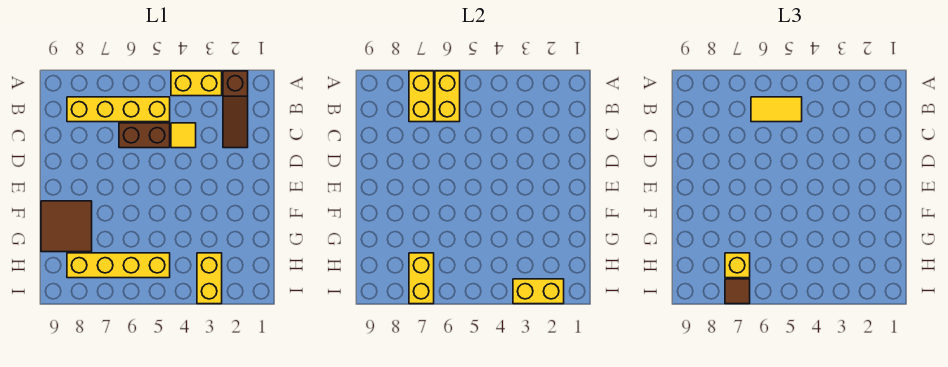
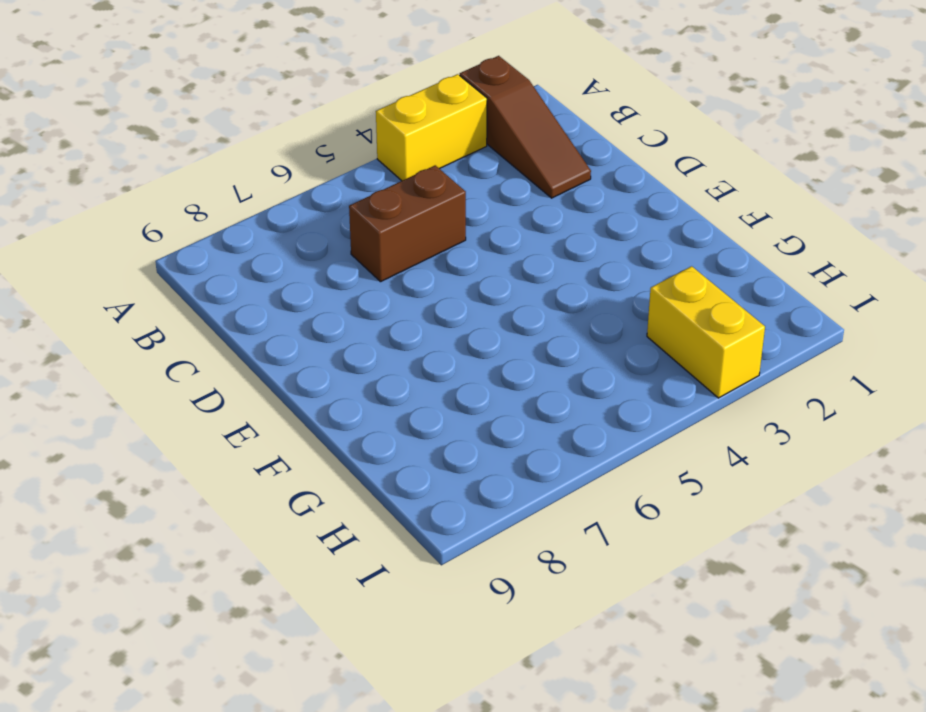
none -> yellow 1x4 brick [67,97,170,122]
none -> yellow 1x1 tile [171,123,196,148]
none -> brown 2x2 tile [41,201,92,252]

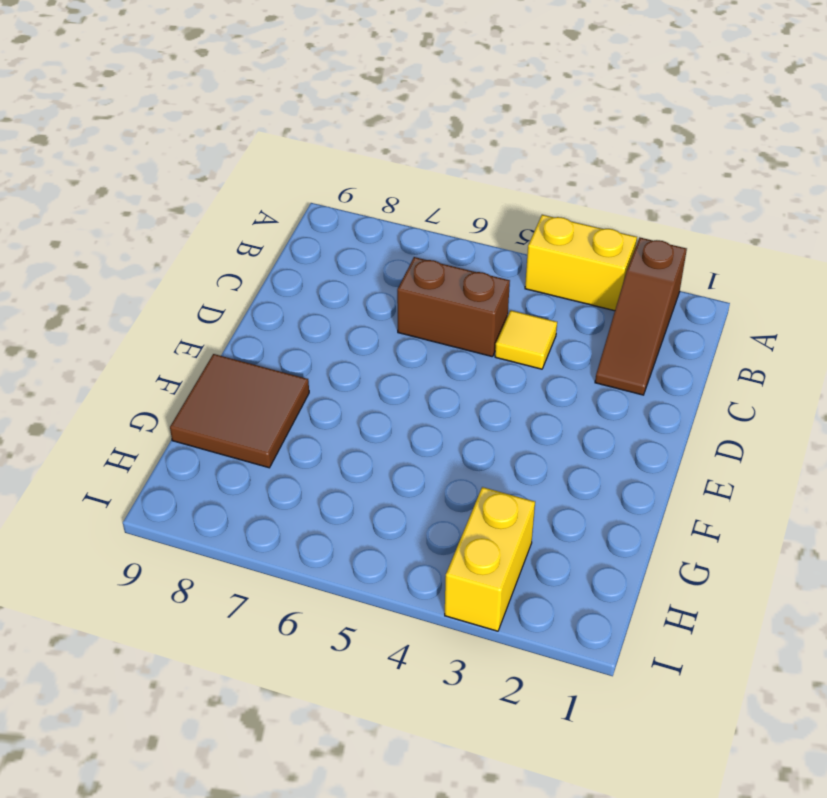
none -> yellow 1x4 brick [67,97,170,122]
none -> yellow 1x4 brick [67,253,170,278]
none -> yellow 1x2 brick [435,71,460,122]

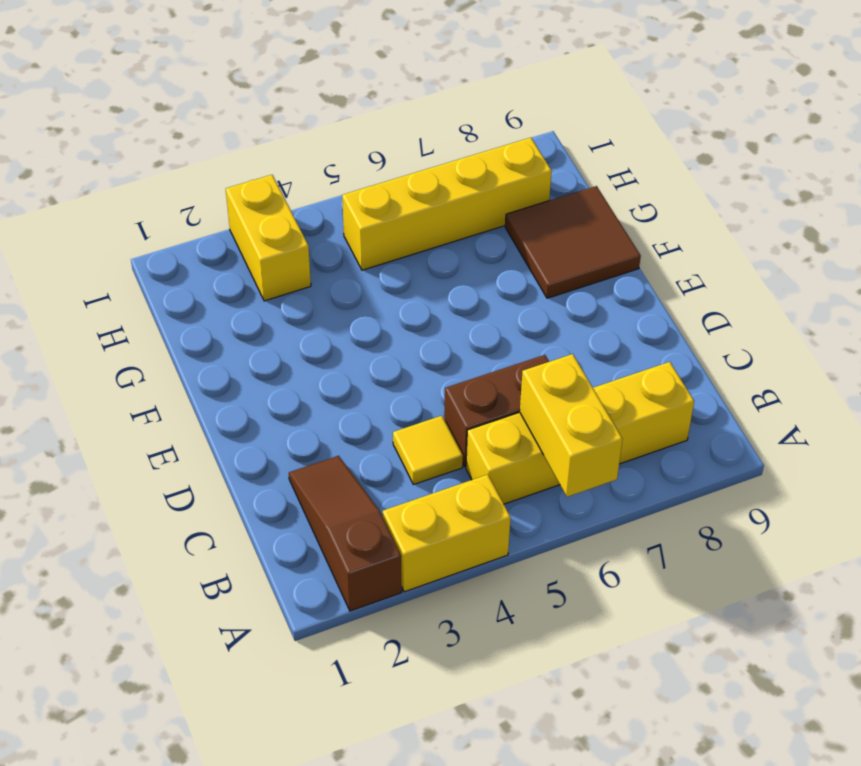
none -> yellow 1x2 brick [409,71,434,122]
none -> yellow 1x2 brick [409,253,434,304]
none -> yellow 1x2 brick [513,279,564,304]

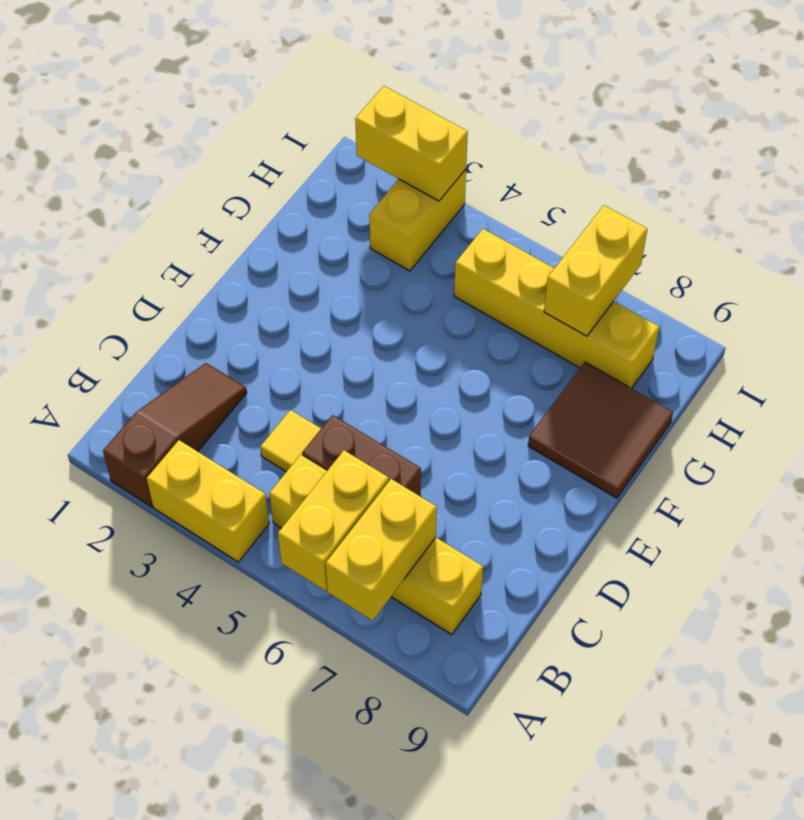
none -> yellow 1x2 tile [751,97,802,122]
none -> yellow 1x1 brick [725,253,750,278]
none -> brown 1x1 tile [725,279,750,304]

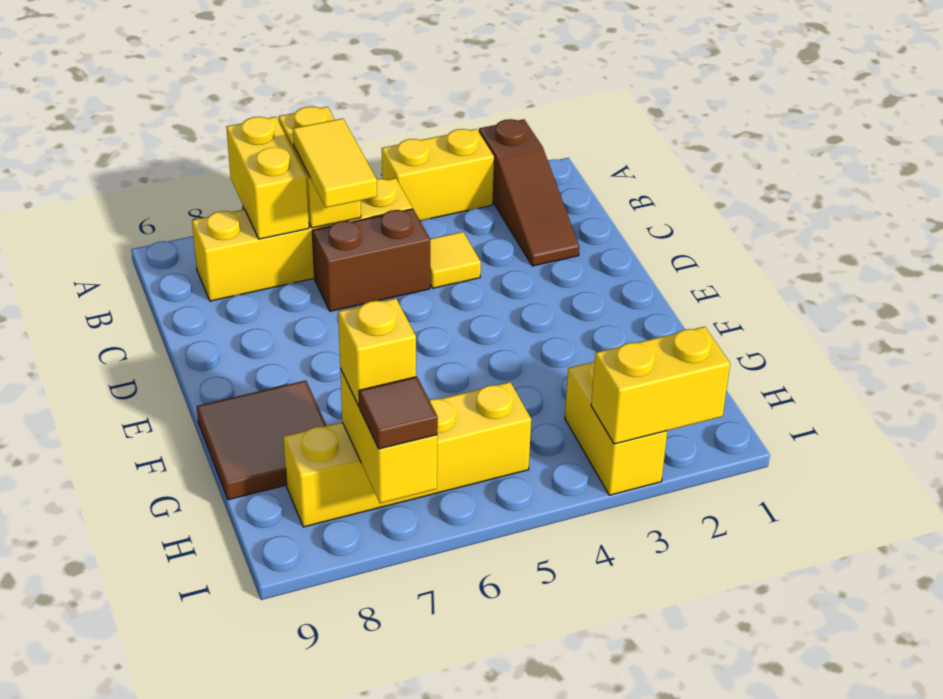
yellow 1x2 tile [293,118,377,208] -> yellow 1x2 tile turned to [751,97,802,122]

